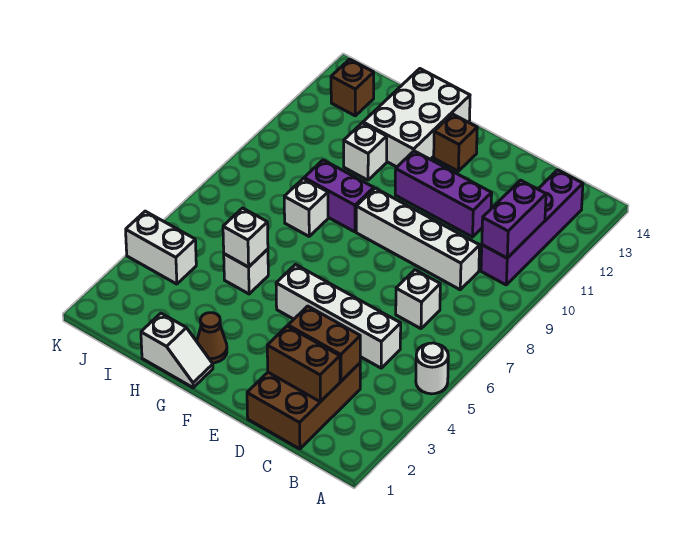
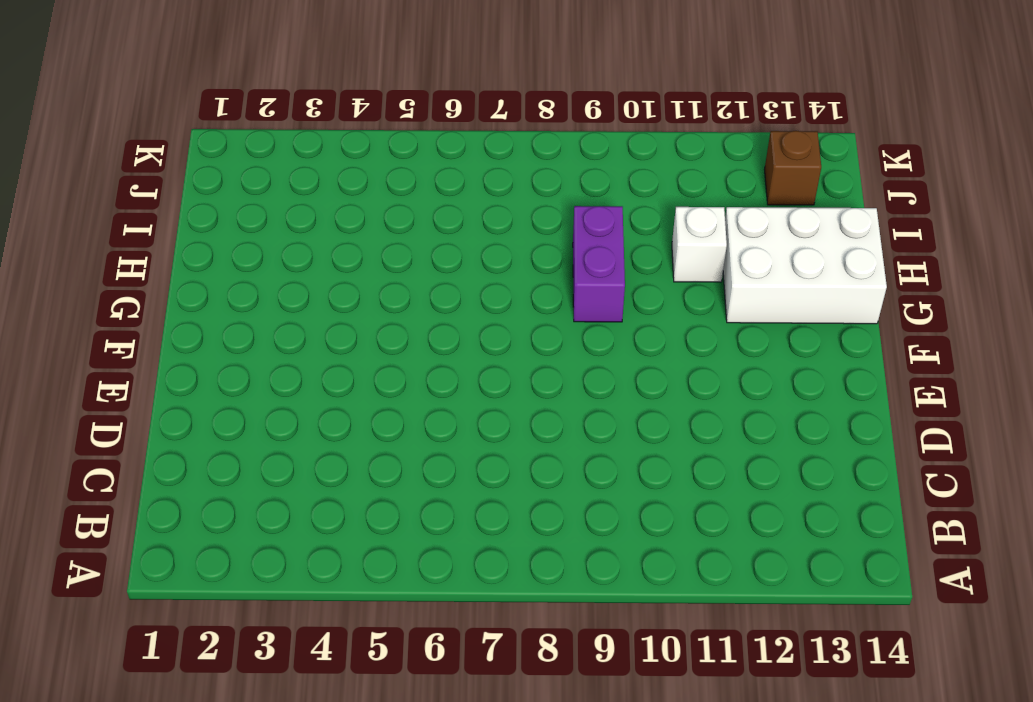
none -> white 1x1 round brick [416,343,448,394]
none -> purple 1x4 brick [481,170,583,285]
none -> brown 2x3 brick [247,363,360,449]

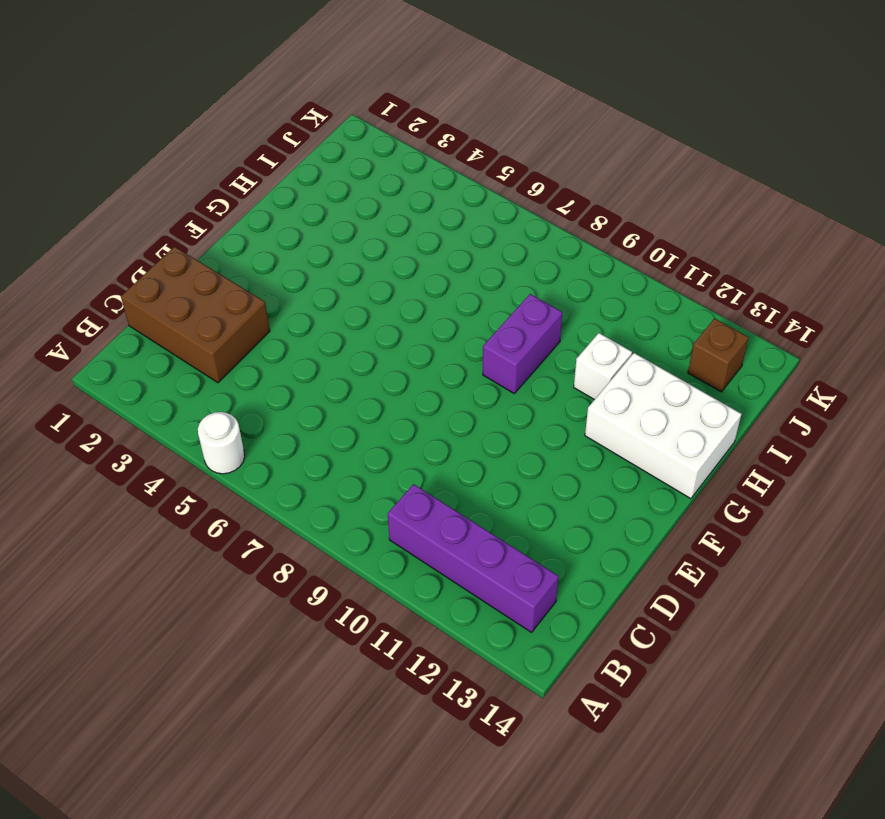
none -> white 1x4 brick [276,265,401,368]
none -> white 1x1 brick [396,270,440,329]
none -> white 1x4 brick [356,188,480,290]

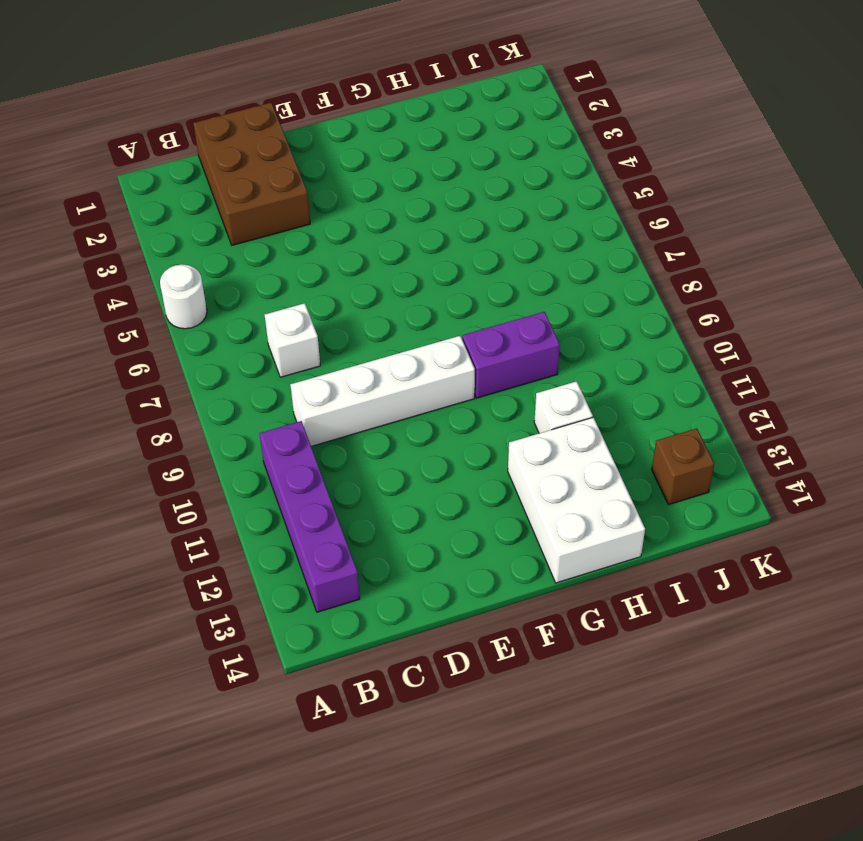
none -> white 1x4 brick [276,265,401,368]
none -> purple 1x3 brick [395,151,492,237]
none -> brown 1x1 brick [434,114,477,171]

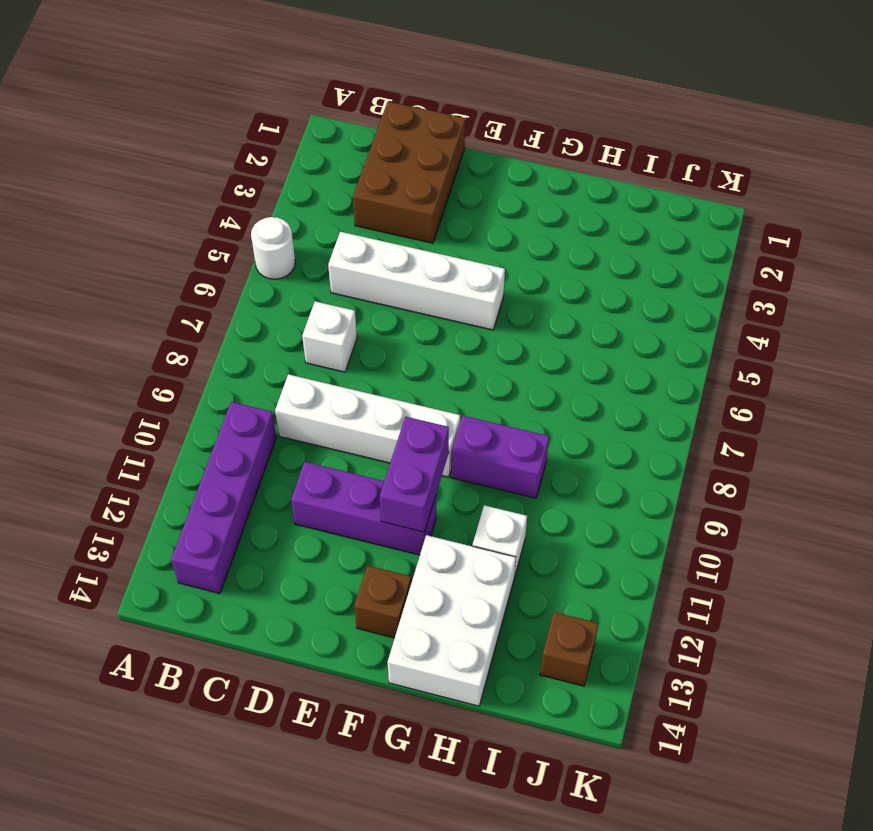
purple 1x2 brick [380,417,449,532] -> purple 1x2 brick moved to [482,180,546,258]
none -> white 1x2 slope [141,313,213,388]
none -> brown 1x1 cone [197,313,227,363]
none -> white 1x1 brick [224,249,268,294]

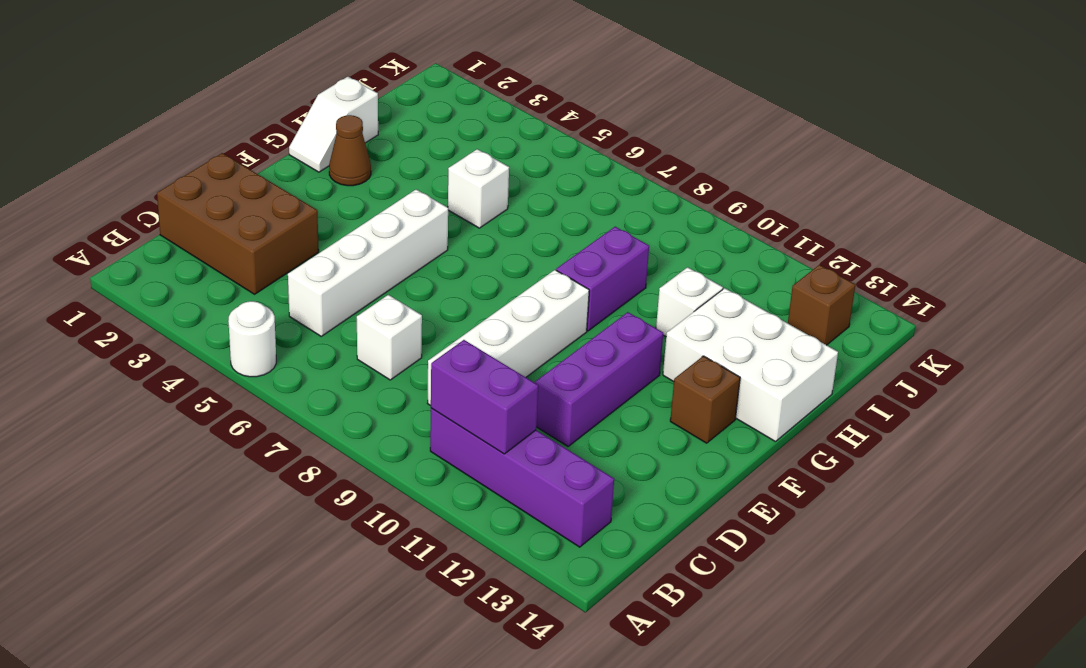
none -> white 1x1 brick [284,179,328,236]
none -> white 1x2 brick [126,211,196,284]
none -> brown 1x2 brick [267,326,340,402]

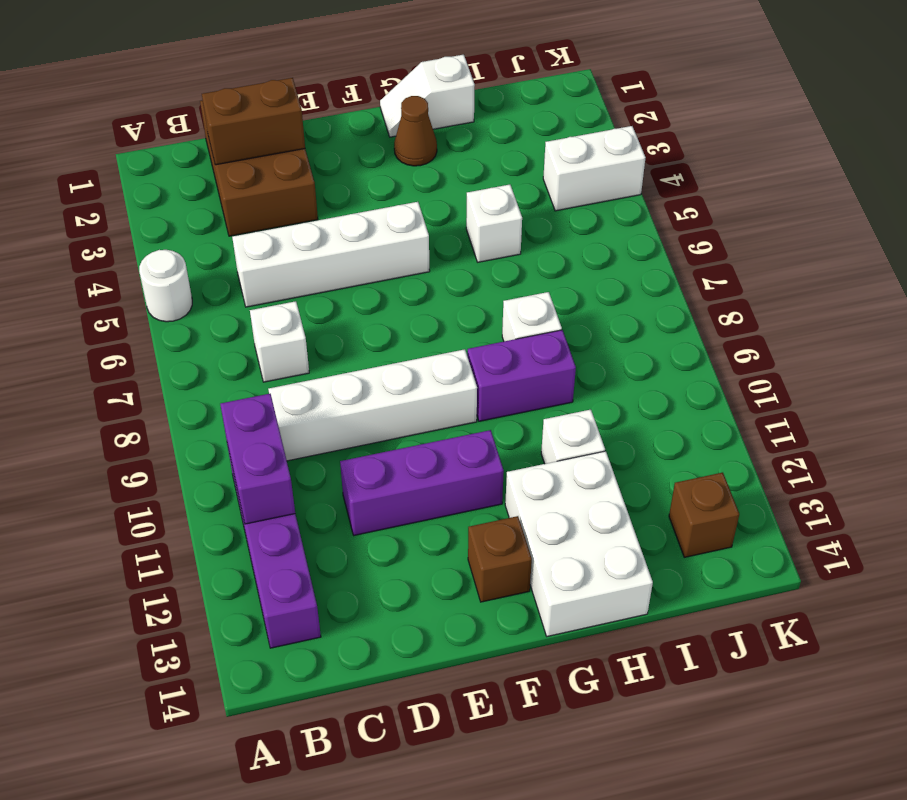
none -> brown 1x2 brick [288,306,360,381]
none -> white 1x1 brick [223,208,268,267]

